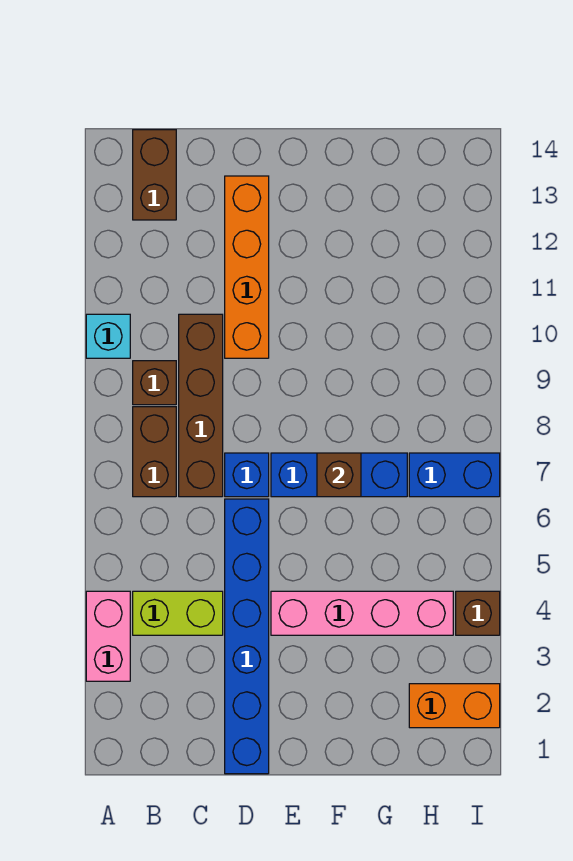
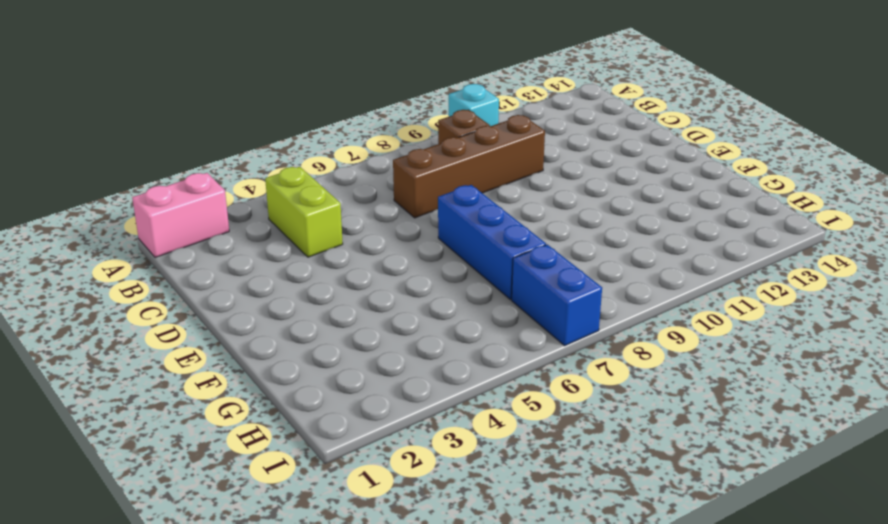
pink 1x2 brick [132,173,229,258] -> pink 1x2 brick moved to [86,591,130,681]
none -> brown 1x2 brick [133,407,176,497]
none -> brown 1x2 brick [133,130,176,220]
none -> blue 1x6 brick [225,499,269,774]

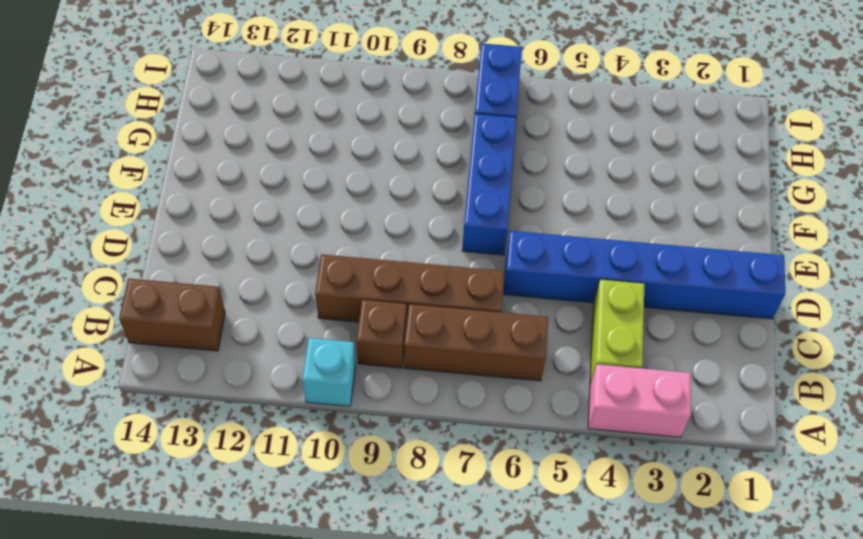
brown 1x3 brick [404,304,548,381] -> brown 1x2 brick [133,407,176,497]
none -> blue 1x1 brick [225,453,269,497]
none -> orange 1x4 brick [225,176,269,358]
none -> pink 1x4 brick [271,591,453,635]

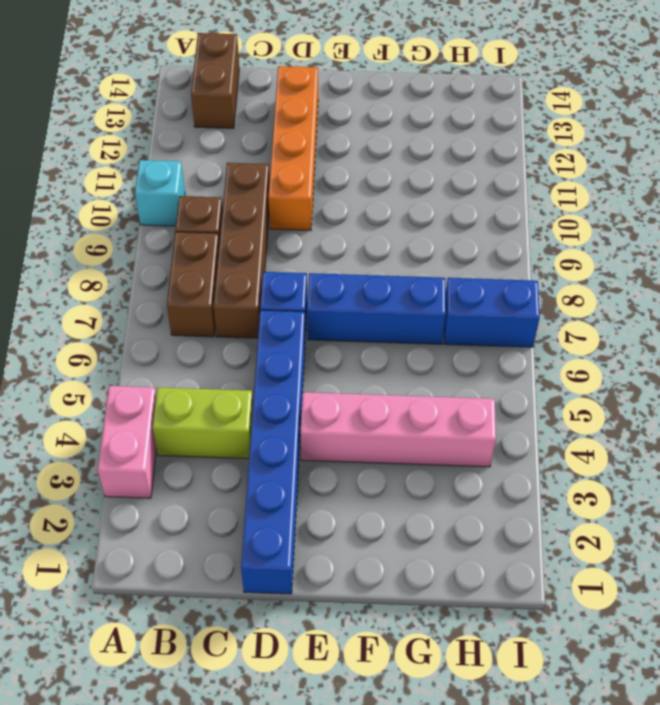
none -> orange 1x2 brick [409,684,500,728]
none -> brown 1x1 brick [456,591,500,635]
none -> brown 1x1 brick [317,453,361,497]

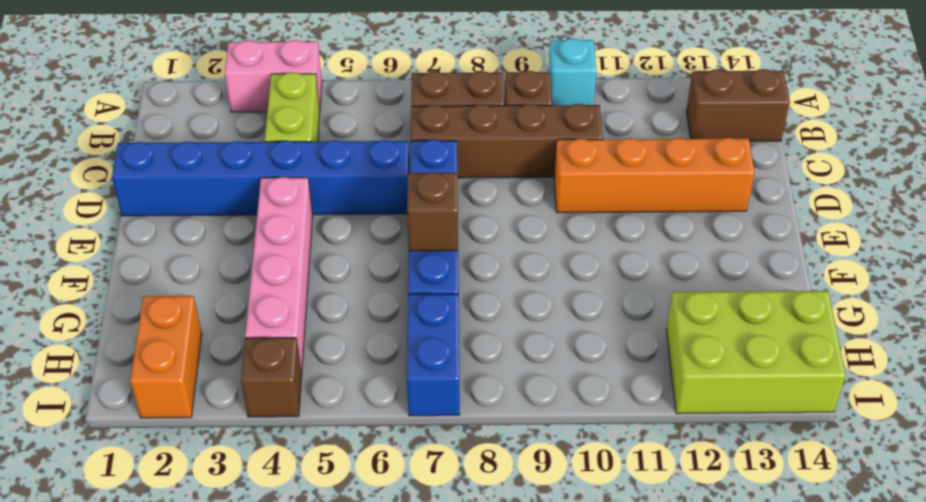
lime 2x3 brick [666,291,846,414] -> none

